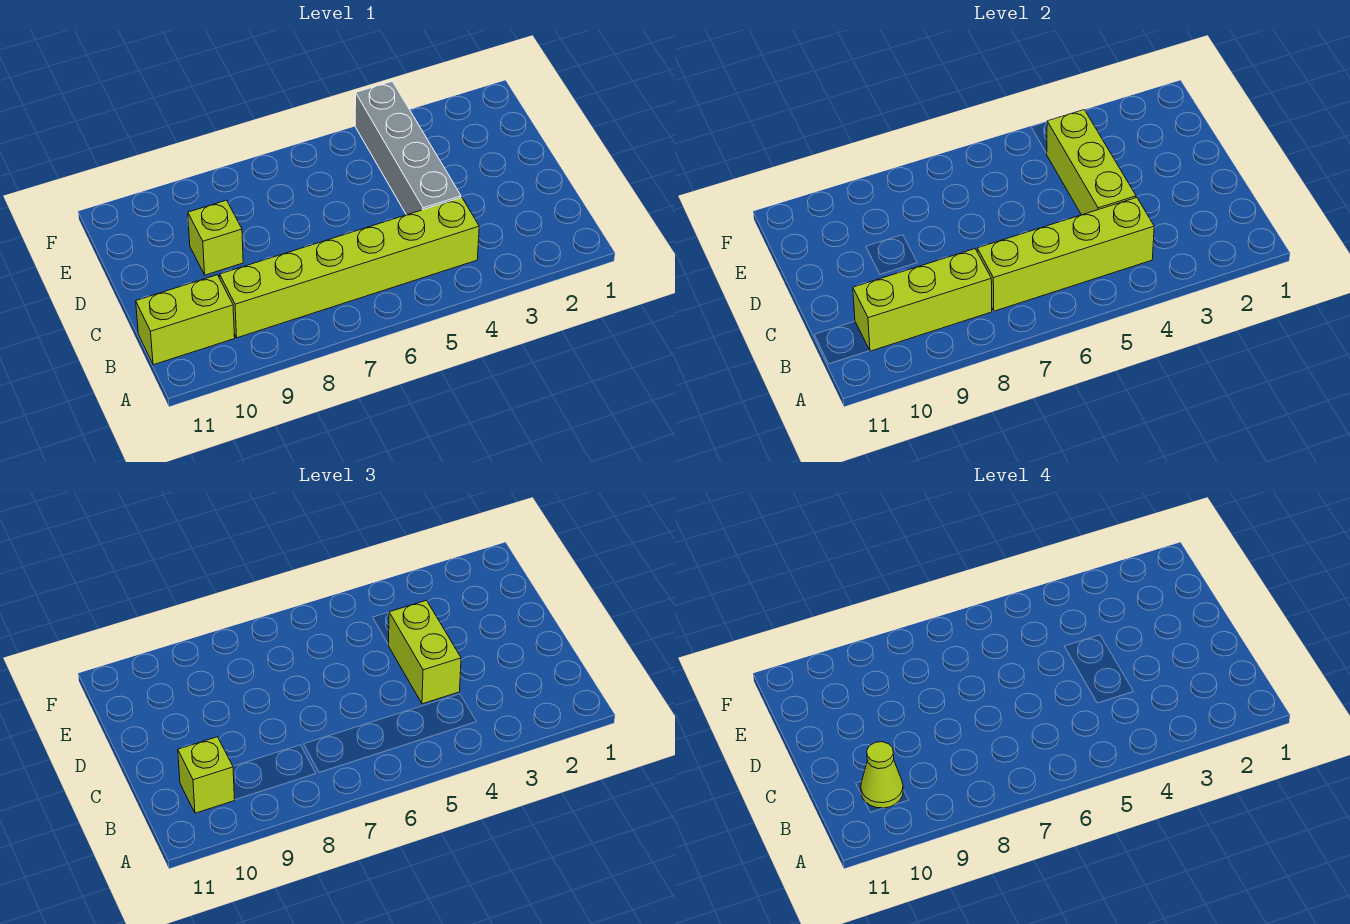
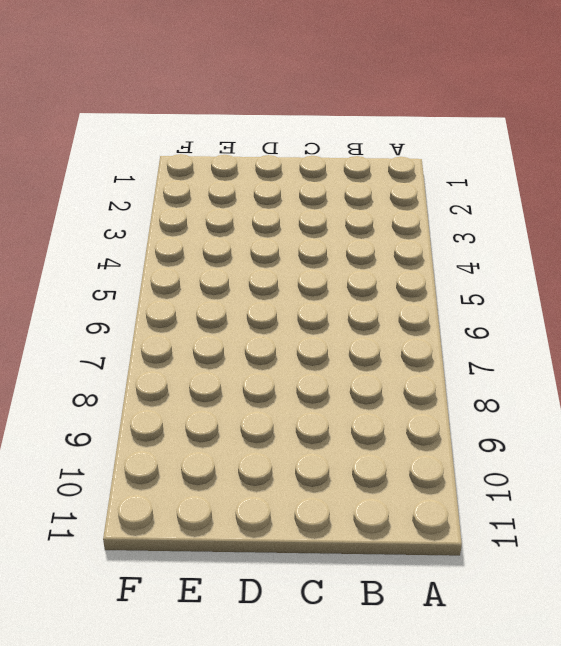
none -> lime 1x6 brick [220,198,479,338]
none -> lime 1x2 brick [136,275,235,365]

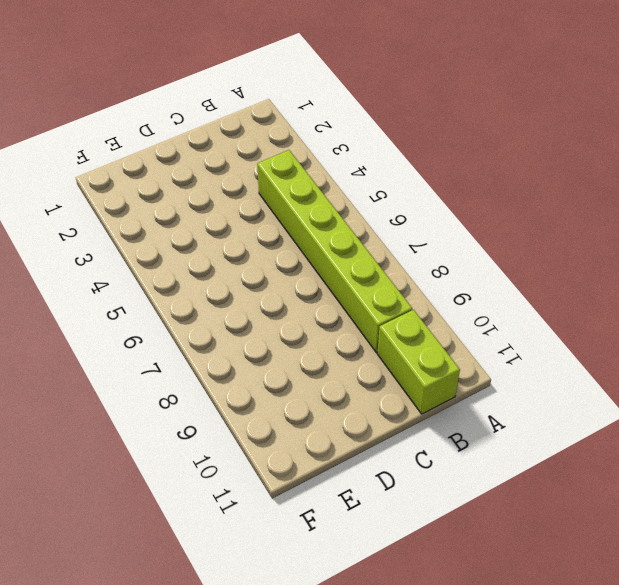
none -> grey 1x4 brick [355,81,461,215]
none -> lime 1x1 brick [188,200,243,275]

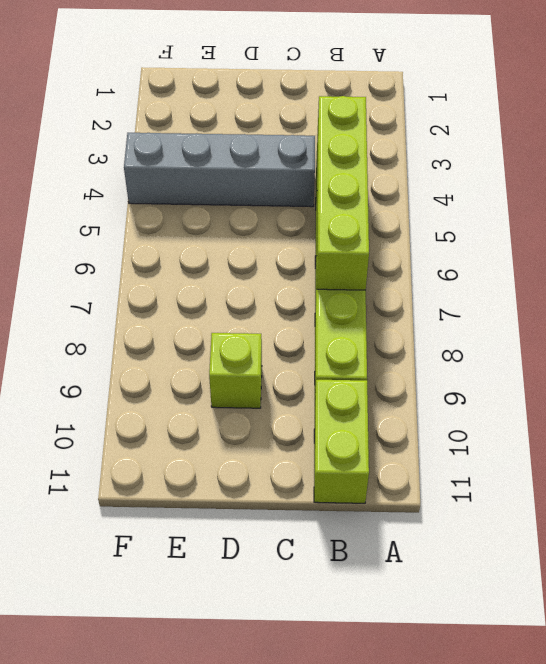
none -> lime 1x3 brick [853,249,992,351]
none -> lime 1x3 brick [1047,110,1136,215]

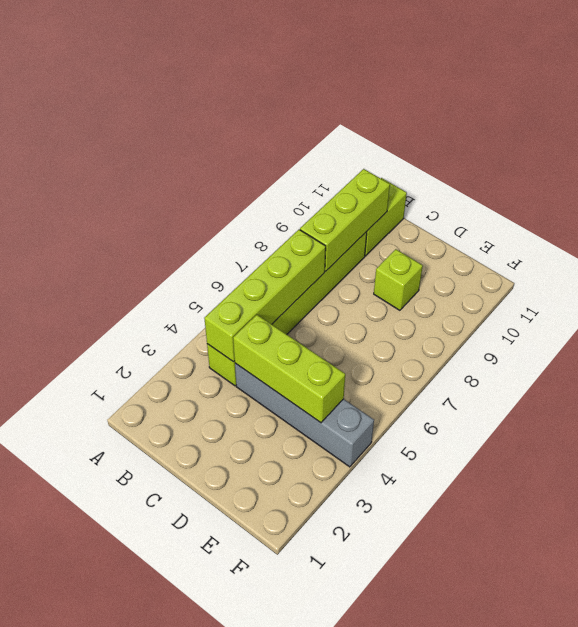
none -> lime 1x1 brick [178,737,235,813]
none -> lime 1x2 brick [388,600,461,704]

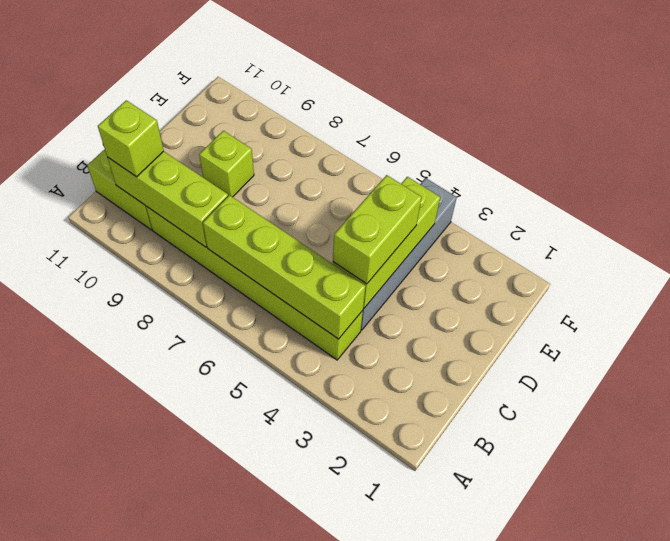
none -> lime 1x1 cone [861,742,903,808]

